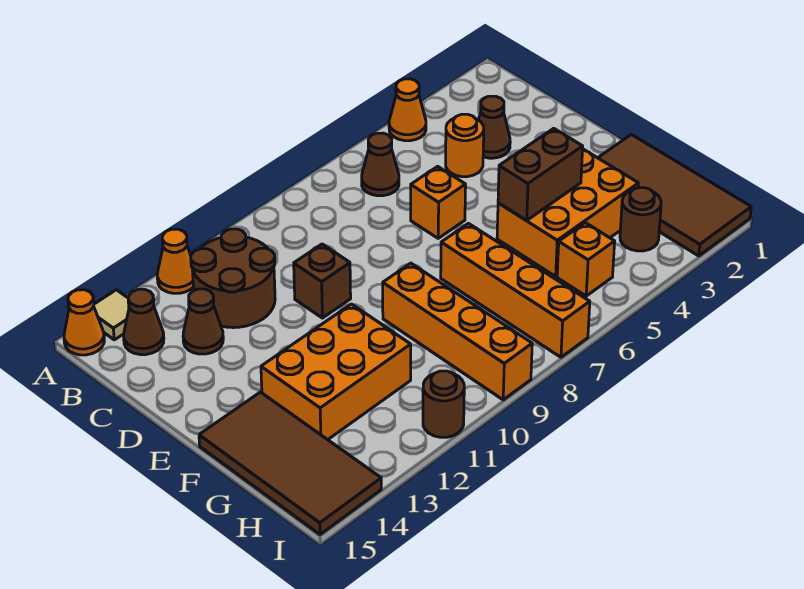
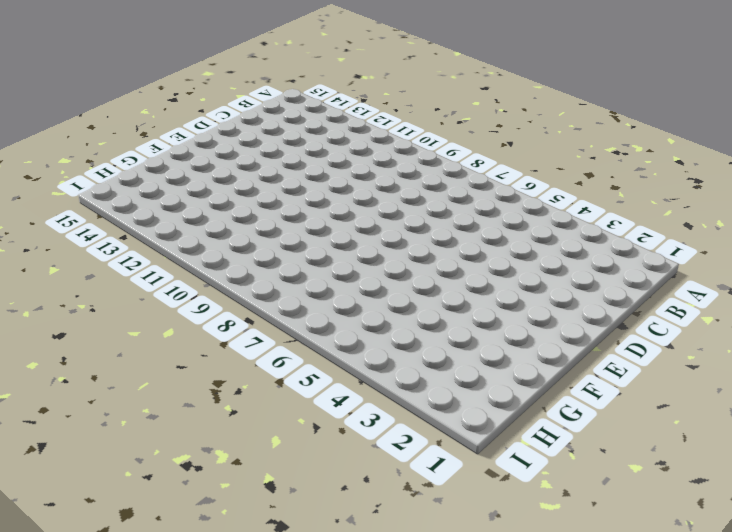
none -> orange 1x1 cone [389,79,426,141]
none -> orange 1x1 cone [157,229,193,293]
none -> tan 1x1 tile [93,290,129,340]

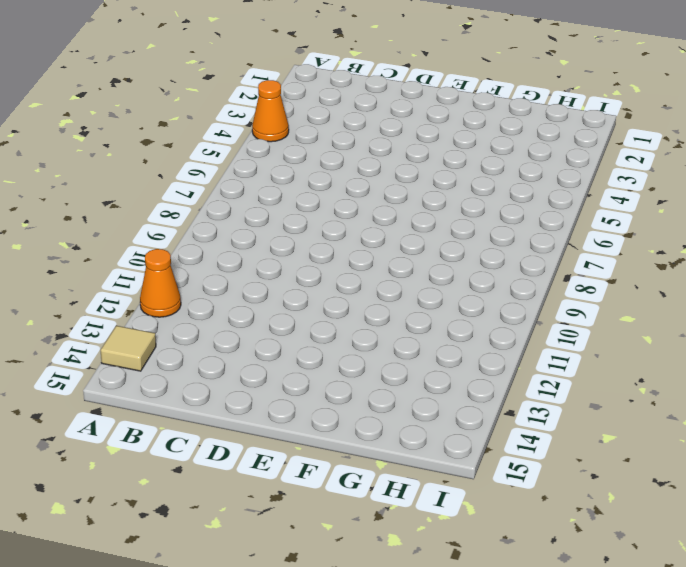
none -> orange 1x1 cone [64,290,104,355]
none -> brown 1x1 cone [362,133,399,196]
none -> brown 2x2 round brick [191,229,275,328]

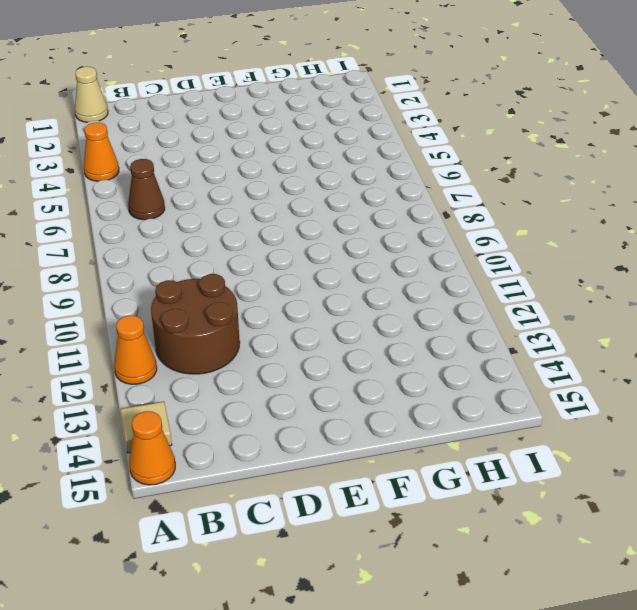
tan 1x1 cone [75,67,108,122] -> none
none -> brown 1x1 cone [124,289,164,355]
none -> brown 1x1 cone [479,96,510,158]
none -> orange 1x1 round brick [446,114,484,177]

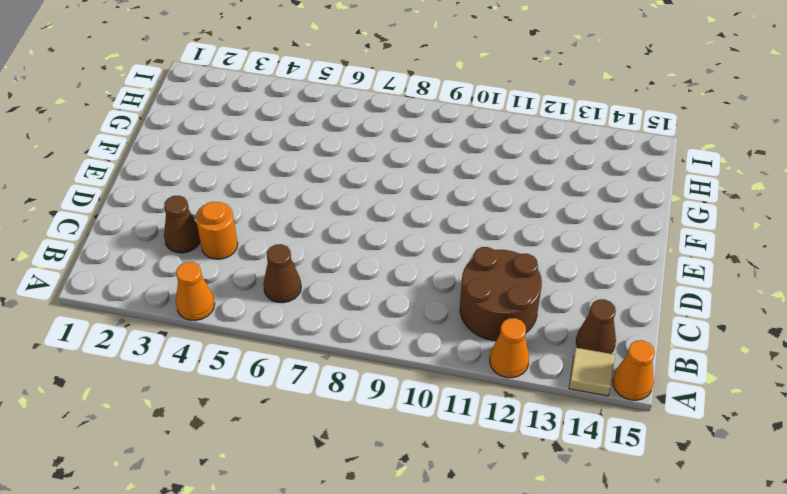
none -> brown 1x1 cone [183,289,223,354]
none -> orange 1x1 brick [411,166,466,238]
none -> brown 1x1 brick [294,244,351,318]

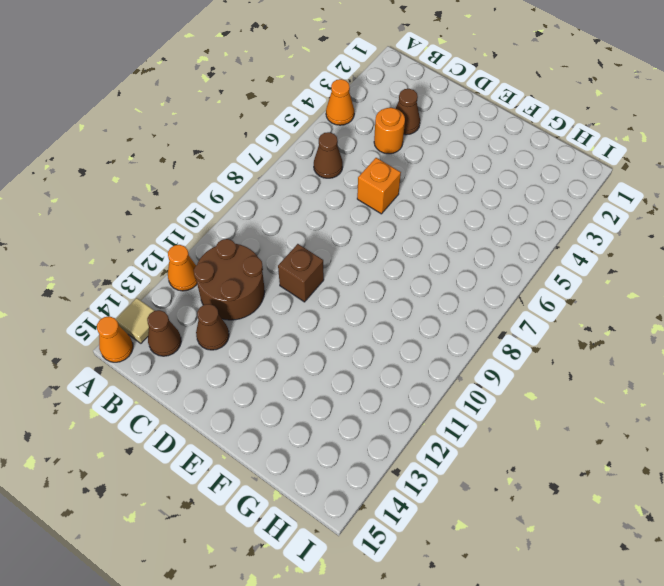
none -> brown 2x4 tile [598,135,751,256]
none -> orange 2x3 brick [497,149,638,276]
none -> orange 1x4 brick [441,223,590,357]

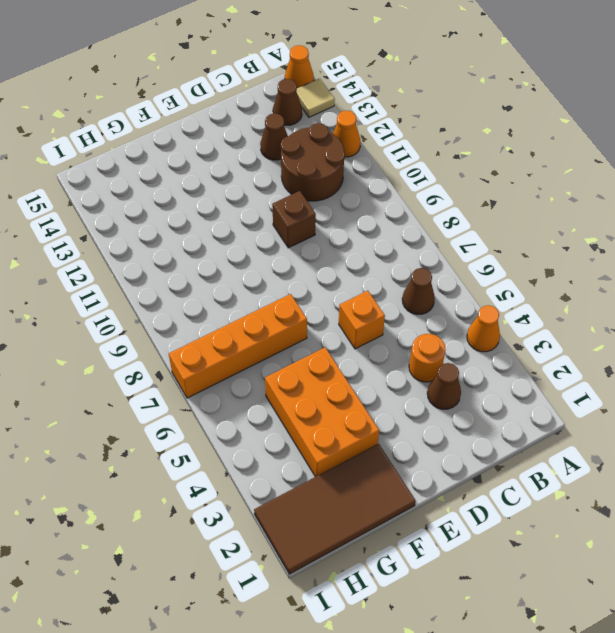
none -> orange 1x4 brick [383,263,532,400]
none -> orange 2x3 brick [261,304,411,440]
none -> brown 2x4 tile [199,392,381,534]

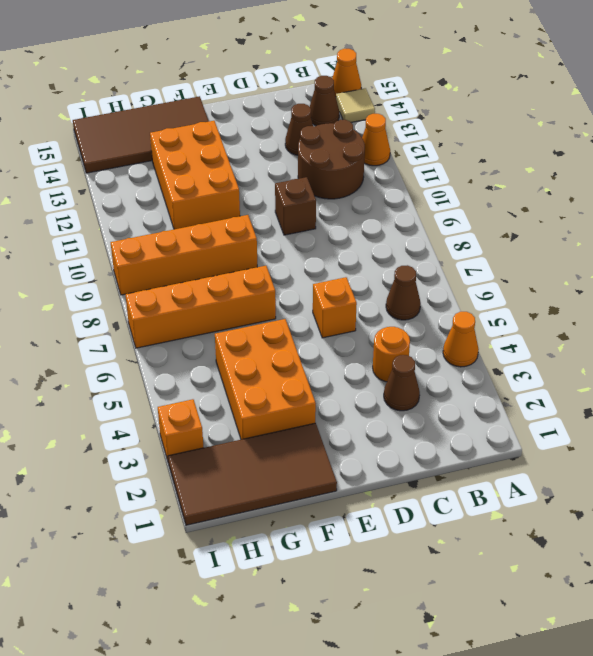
orange 1x1 brick [158,399,204,461] -> orange 1x1 brick moved to [557,223,615,296]
none -> brown 1x1 round brick [620,188,661,251]
none -> brown 1x1 round brick [423,371,464,437]
none -> brown 1x2 brick [498,128,583,221]

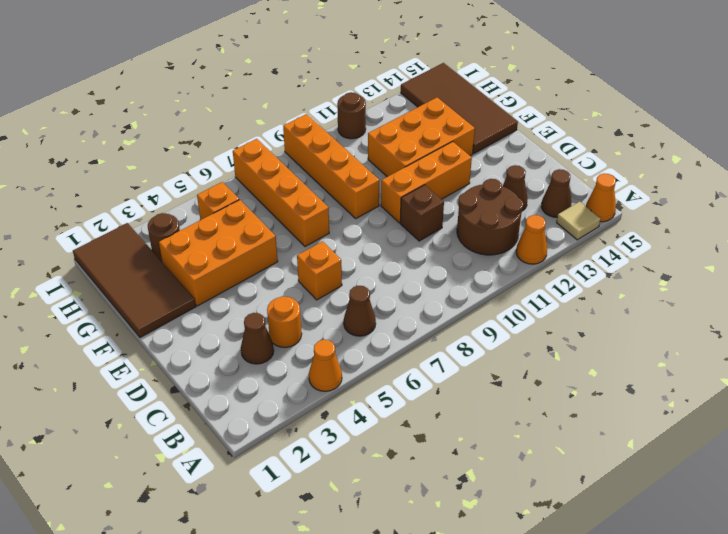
orange 1x3 brick [381,142,472,223] -> none
none -> brown 1x2 brick [498,128,583,221]

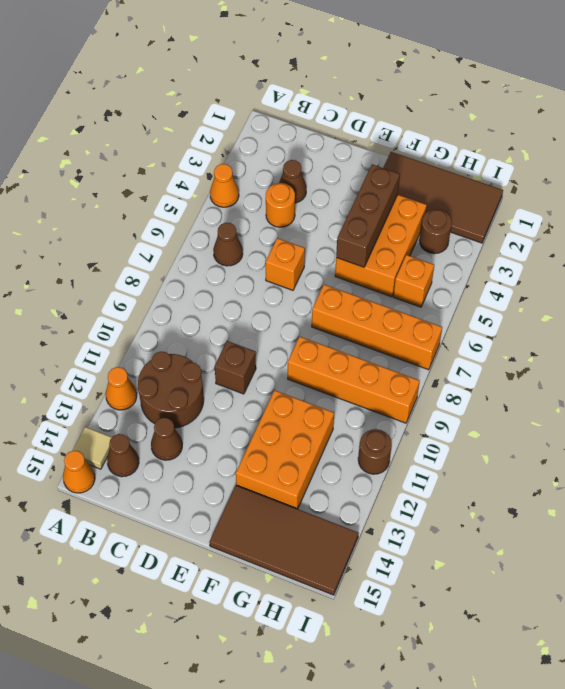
brown 1x3 brick [336,164,400,267] -> brown 1x2 brick [498,128,583,221]

